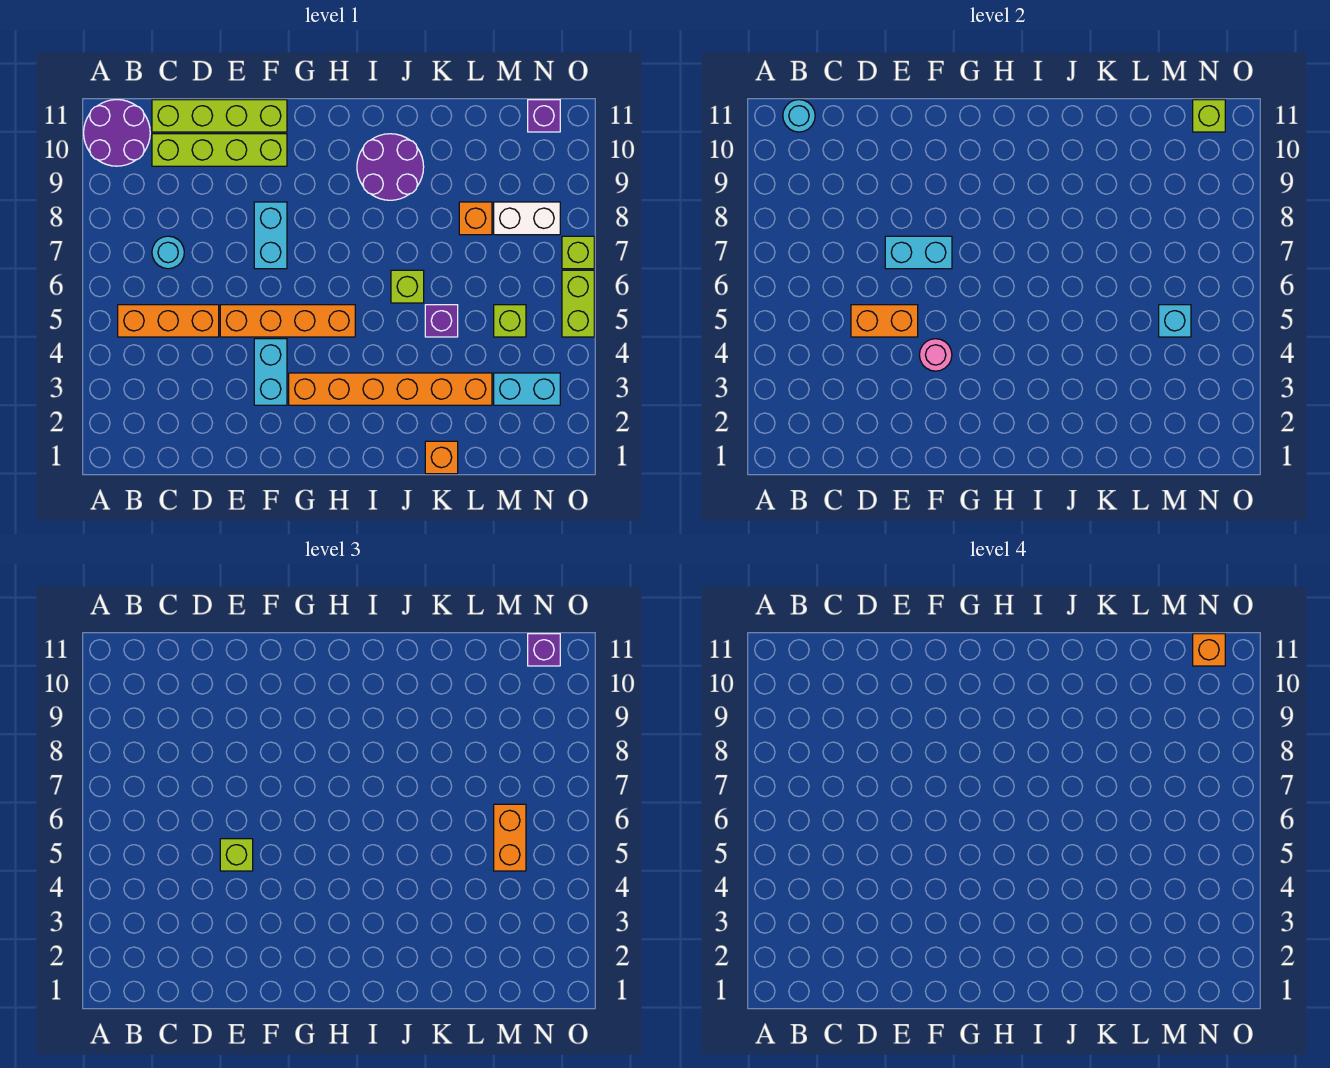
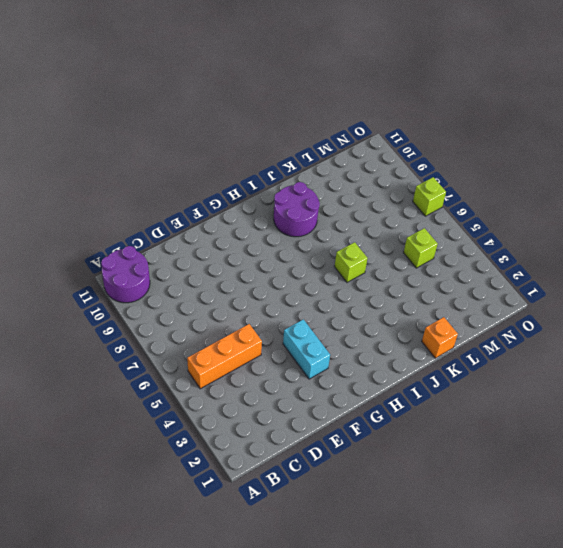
none -> cyan 1x1 round brick [152,236,184,269]
none -> lime 1x4 brick [152,134,287,166]
none -> lime 1x4 brick [152,100,287,132]
none -> orange 1x4 brick [220,305,355,337]

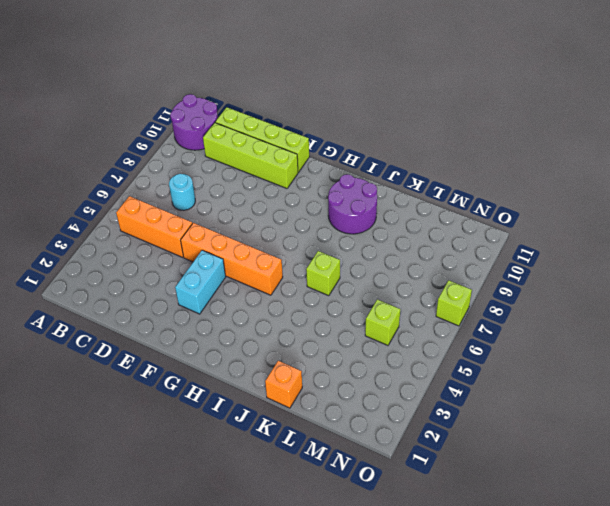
none -> cyan 1x2 brick [254,202,287,269]
none -> orange 1x6 brick [289,373,492,405]
none -> purple 1x1 brick [425,305,458,337]
none -> orange 1x1 brick [459,202,492,235]

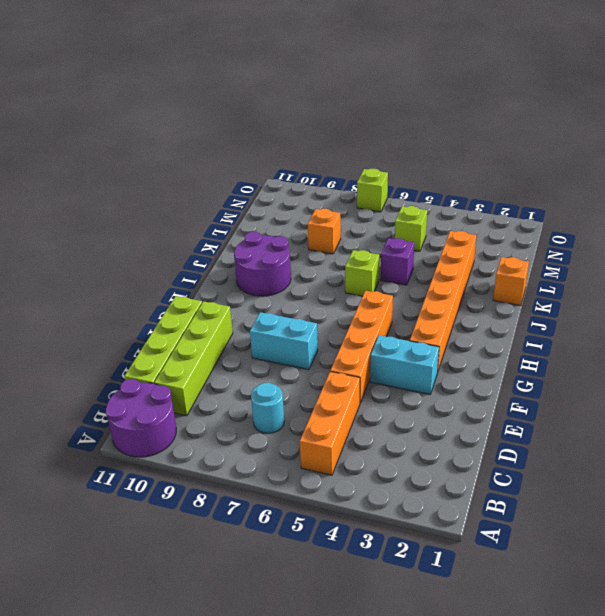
none -> cyan 1x2 brick [494,373,560,405]
none -> white 1x2 brick [494,202,560,235]
none -> purple 1x1 brick [528,100,560,132]
none -> lime 1x2 brick [562,270,594,337]

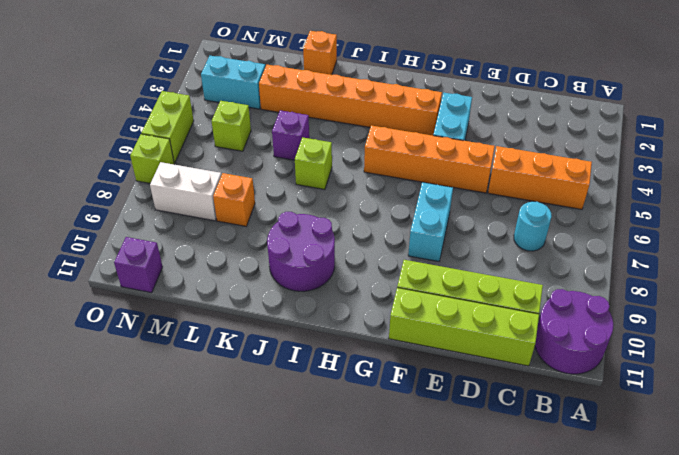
none -> cyan 1x1 round brick [783,100,815,132]
none -> orange 1x2 brick [851,305,918,337]
none -> cyan 1x2 brick [885,236,952,269]
none -> pink 1x1 round brick [919,339,952,371]

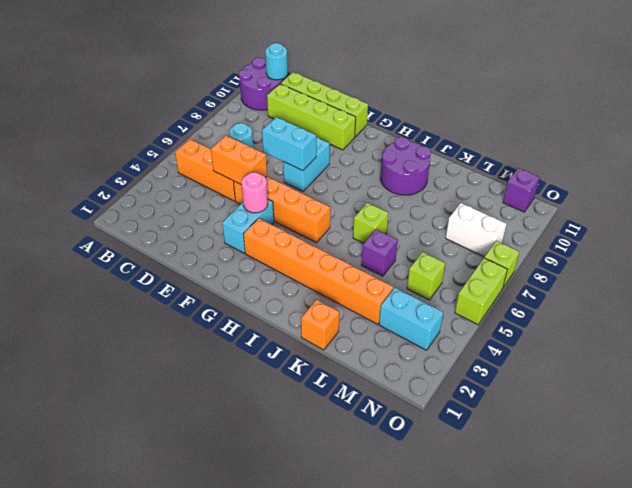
none -> orange 1x1 brick [459,202,492,235]
none -> cyan 1x1 brick [1159,305,1191,337]
none -> lime 1x1 brick [1193,100,1225,132]
none -> lime 1x1 brick [220,839,253,871]

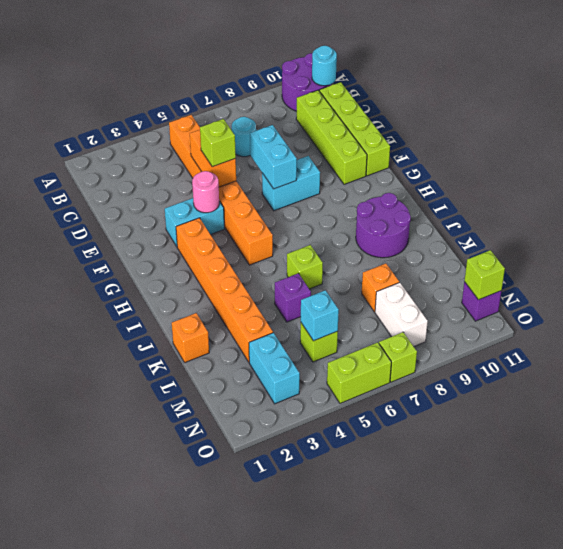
none -> orange 1x2 brick [494,804,526,871]
none -> purple 1x1 brick [528,634,560,666]
none -> orange 1x1 brick [1193,634,1225,666]

